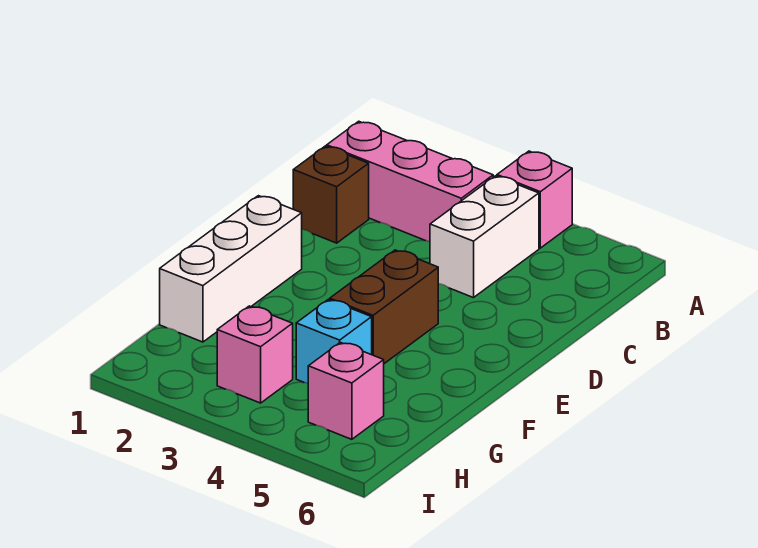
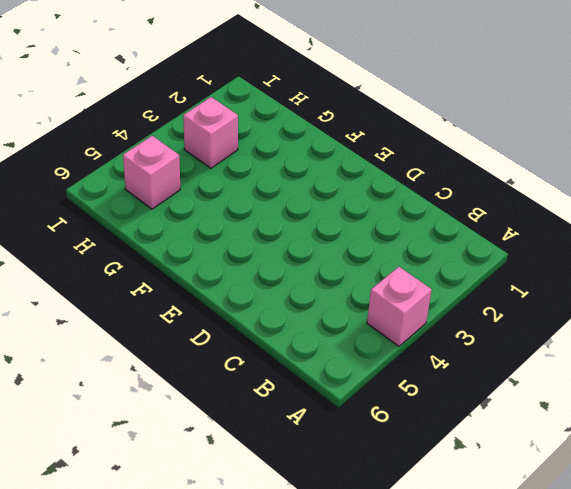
none -> pink 1x3 brick [327,121,493,242]
none -> white 1x2 brick [430,176,539,298]

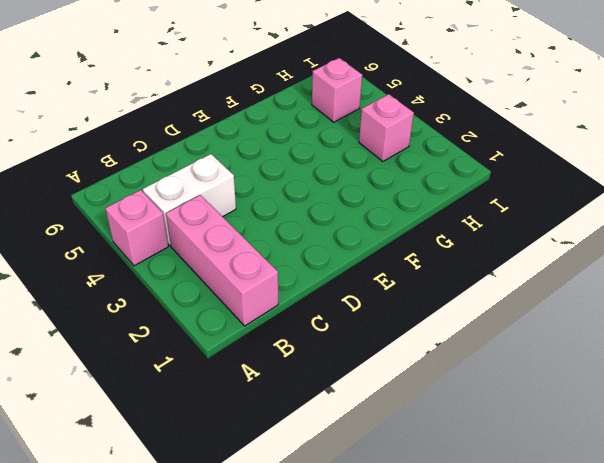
none -> brown 1x1 brick [293,146,369,243]
none -> white 1x3 brick [160,196,302,342]

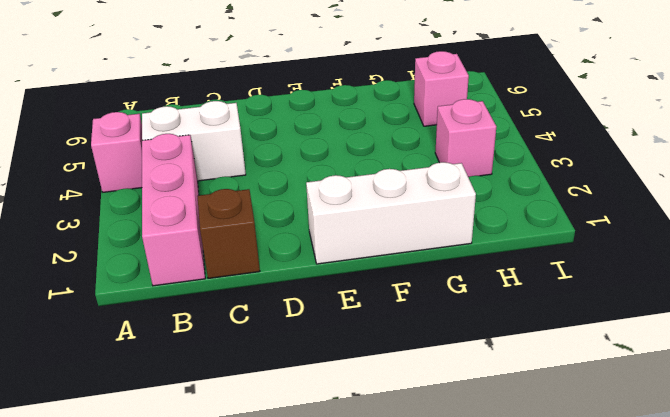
none -> brown 1x2 brick [330,250,438,364]
none -> cyan 1x1 brick [296,300,372,383]

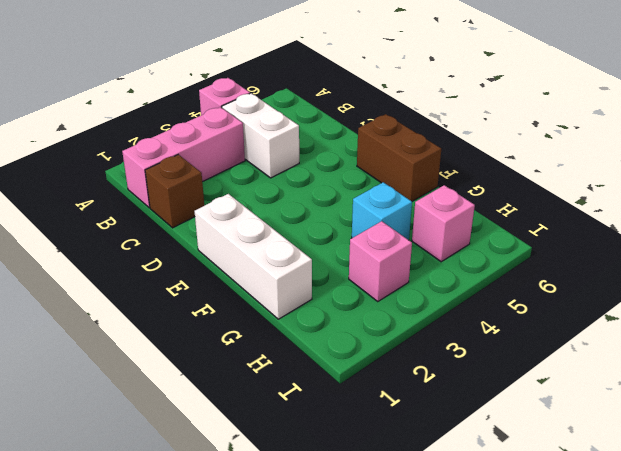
brown 1x2 brick [357,114,441,201] -> brown 1x2 brick moved to [330,250,438,364]

